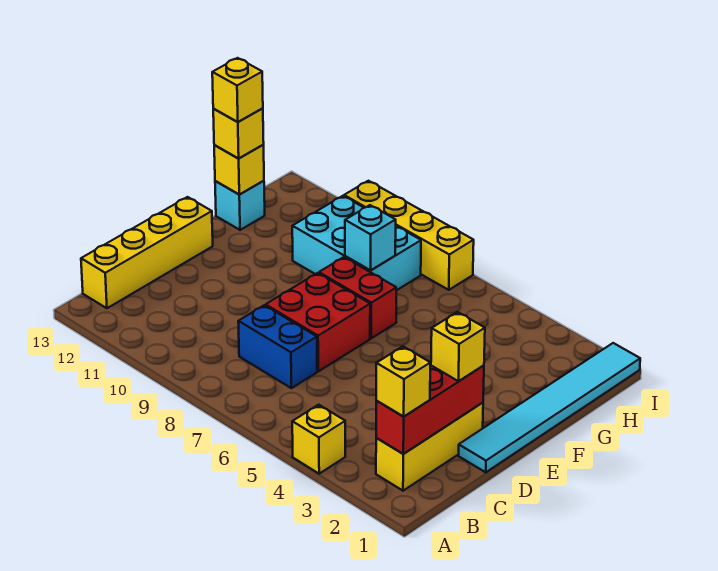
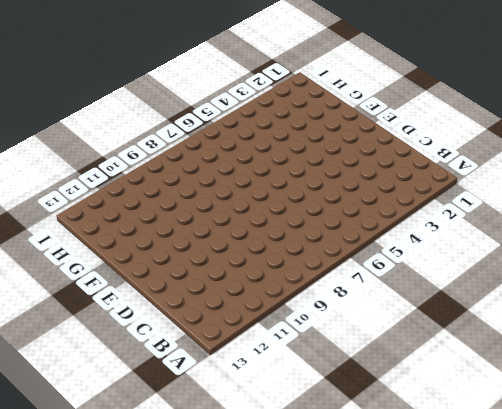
none -> yellow 1x1 brick [292,405,345,474]
none -> yellow 1x3 brick [376,403,483,491]
none -> yellow 1x4 brick [81,197,213,308]

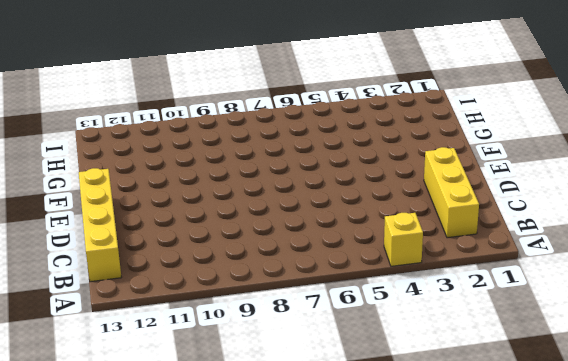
none -> blue 1x2 brick [238,305,317,388]
none -> cyan 1x6 tile [459,343,640,472]
none -> red 2x2 brick [266,273,370,371]

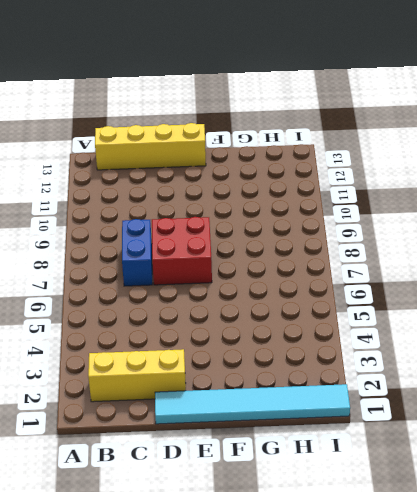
none -> yellow 1x1 brick [292,405,345,474]
none -> red 1x2 brick [319,257,396,338]
none -> cyan 2x3 brick [292,196,421,290]

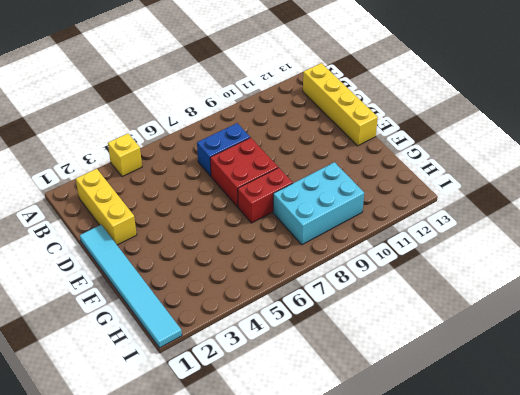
none -> cyan 1x1 brick [215,181,265,230]
none -> yellow 1x4 brick [344,181,474,290]
none -> red 1x3 brick [376,365,484,454]

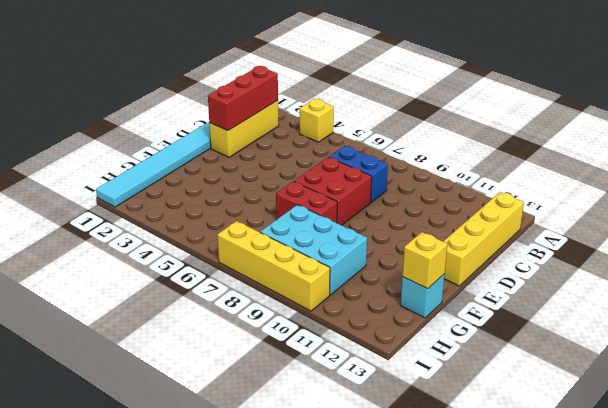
none -> cyan 1x1 brick [345,205,396,270]
none -> yellow 1x1 brick [376,346,430,417]
none -> yellow 1x1 brick [431,312,485,381]

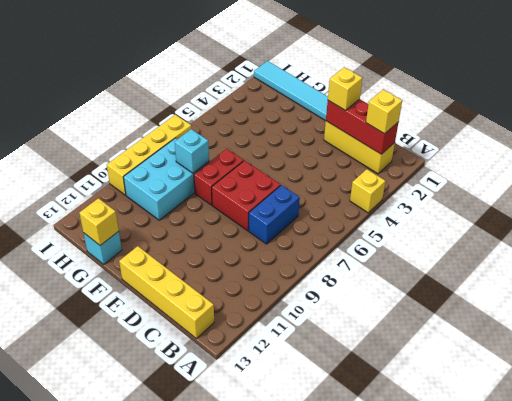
none -> yellow 1x1 brick [213,108,264,159]
none -> yellow 1x1 brick [212,58,263,122]

